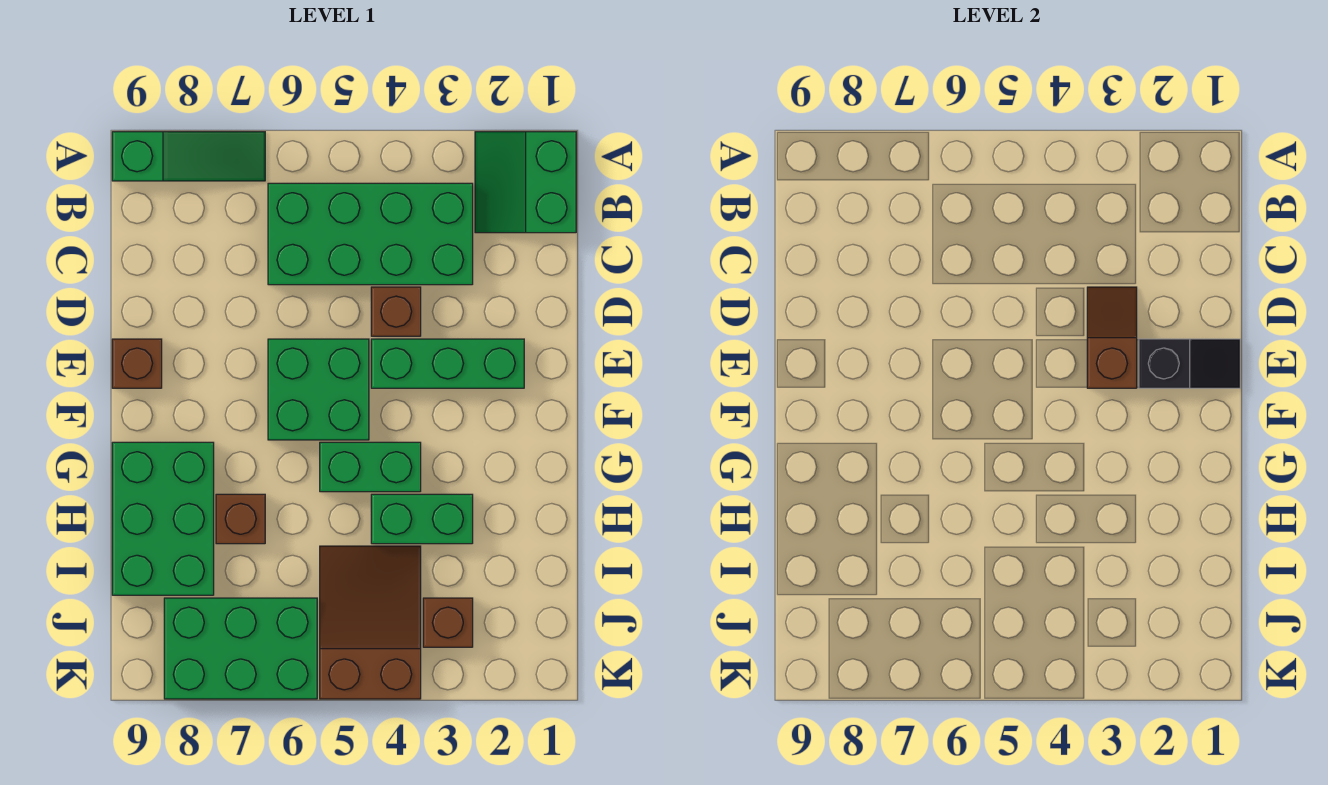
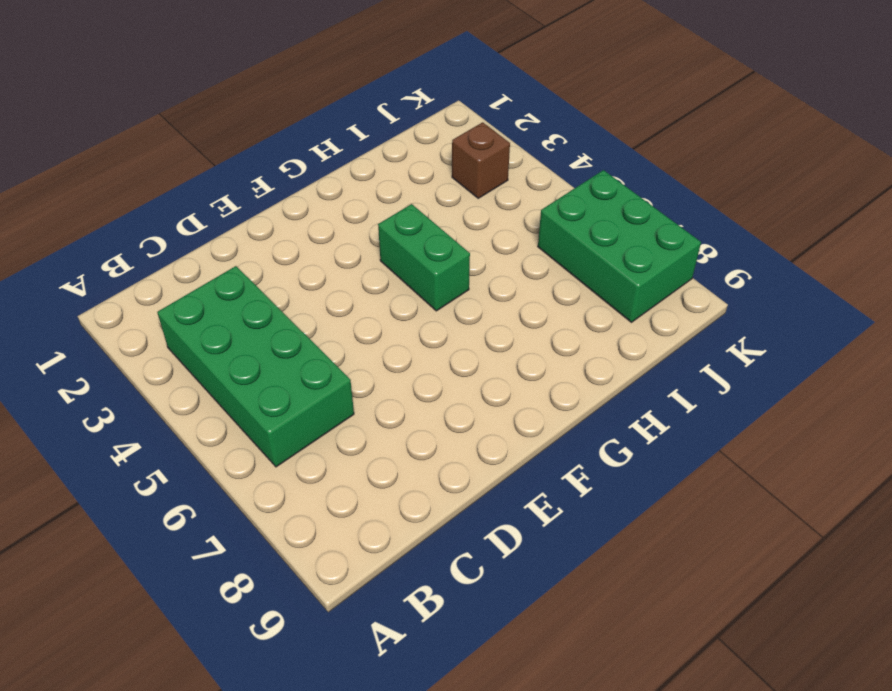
none -> green 2x2 slope [475,132,576,233]
none -> green 1x3 slope [112,132,265,181]
none -> brown 1x1 brick [371,287,421,336]

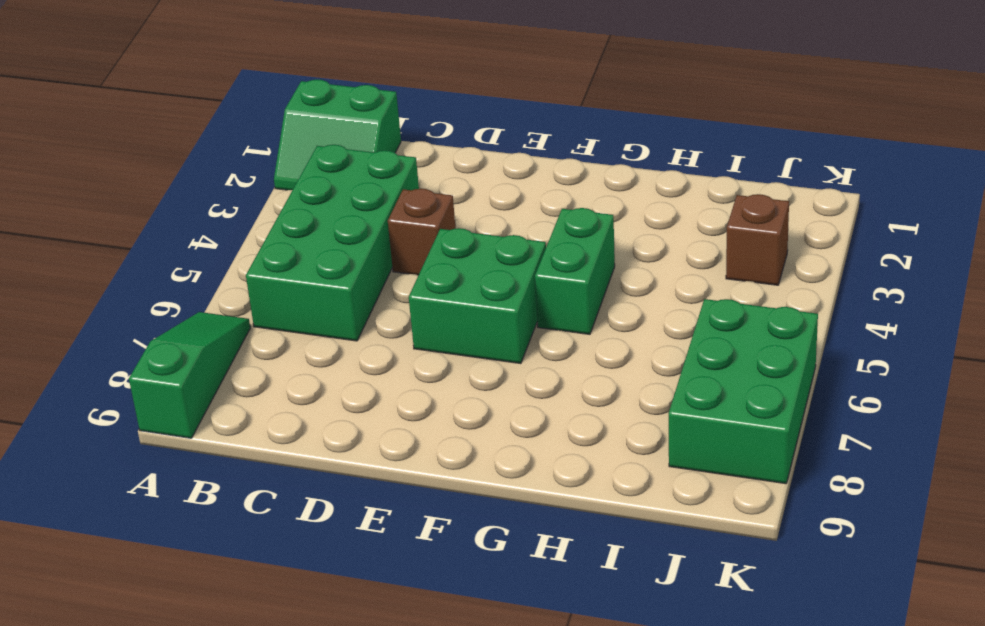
none -> green 1x3 brick [371,339,524,388]
none -> brown 1x1 brick [112,339,162,388]
none -> green 2x3 brick [112,442,214,595]

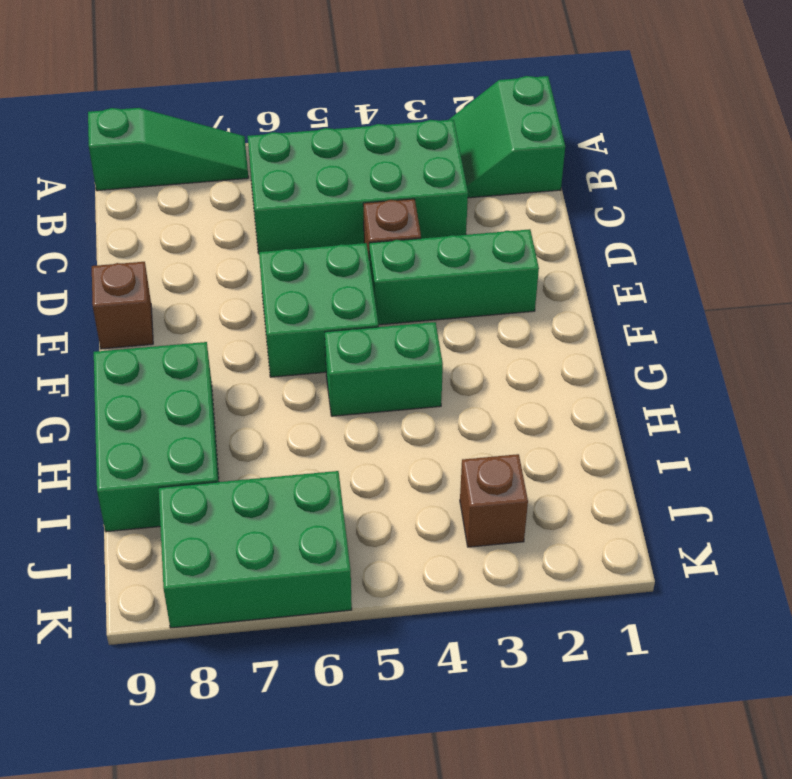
none -> green 1x2 brick [371,494,473,544]
none -> brown 1x1 brick [216,494,265,544]
none -> brown 2x3 slope [320,546,421,699]

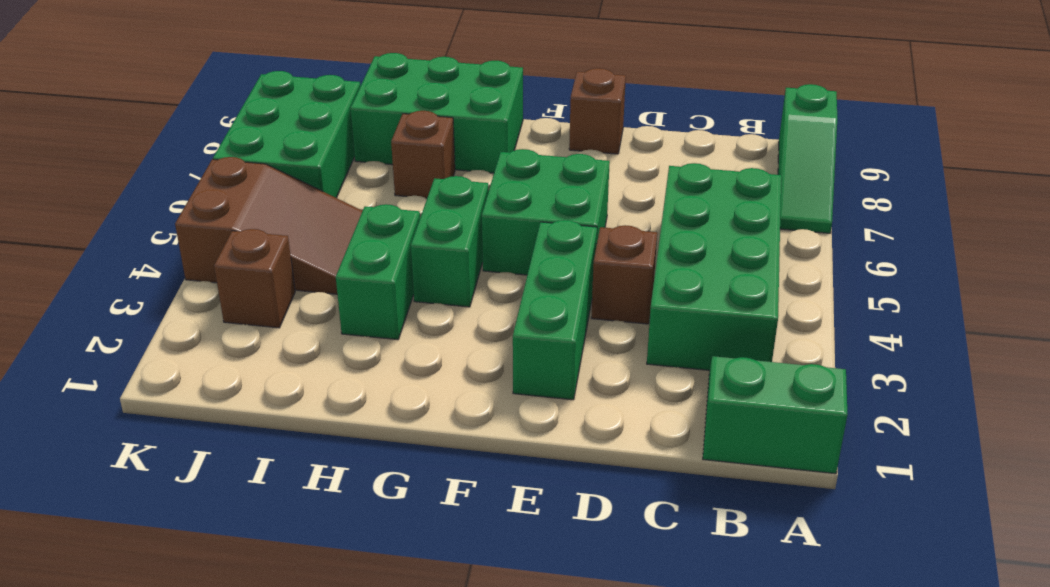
none -> brown 1x2 slope [1087,287,1137,388]
none -> black 1x2 slope [1139,339,1240,388]

